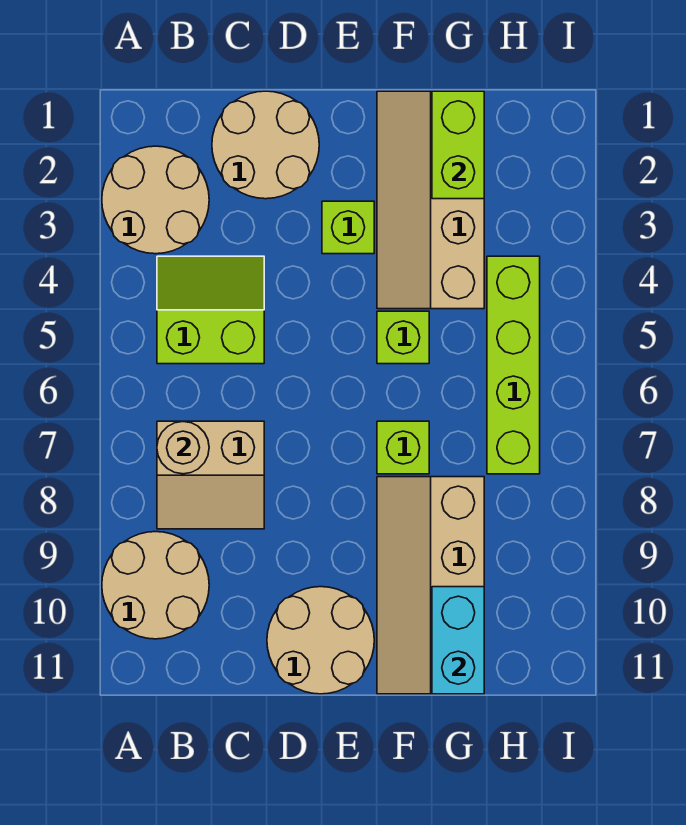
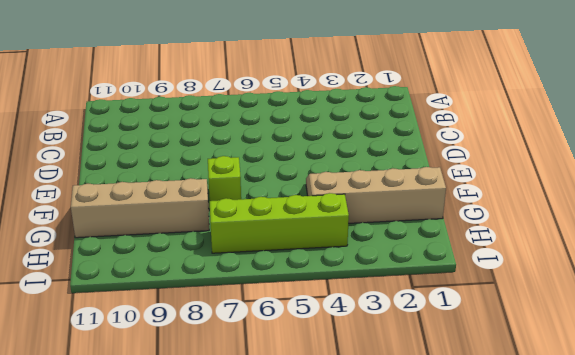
none -> tan 2x2 round brick [102,146,209,254]
none -> tan 2x2 round brick [102,532,209,639]
none -> lime 2x2 slope [157,256,264,364]

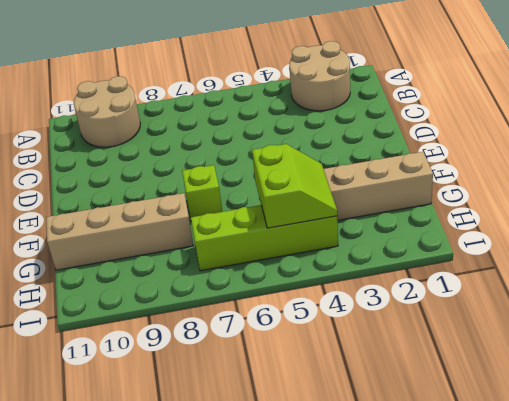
lime 2x2 slope [252,144,337,228] -> lime 2x2 slope moved to [157,256,264,364]
none -> tan 2x2 slope [157,421,264,529]
none -> tan 2x2 round brick [212,91,319,199]
none -> tan 2x2 round brick [267,587,374,694]

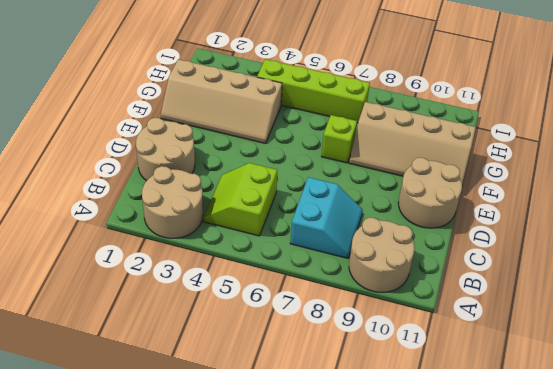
cyan 2x2 slope [290,177,363,258] -> tan 2x2 slope [157,421,264,529]
none -> lime 1x1 brick [322,201,374,254]
none -> lime 1x1 brick [377,311,429,364]
none -> tan 1x1 round brick [157,421,209,474]

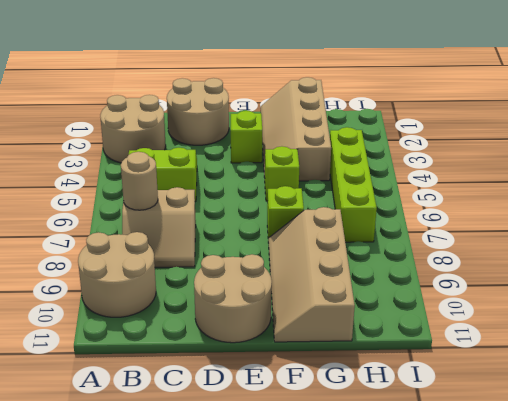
none -> lime 1x2 brick [432,91,484,199]
none -> cyan 1x2 brick [432,587,484,694]

